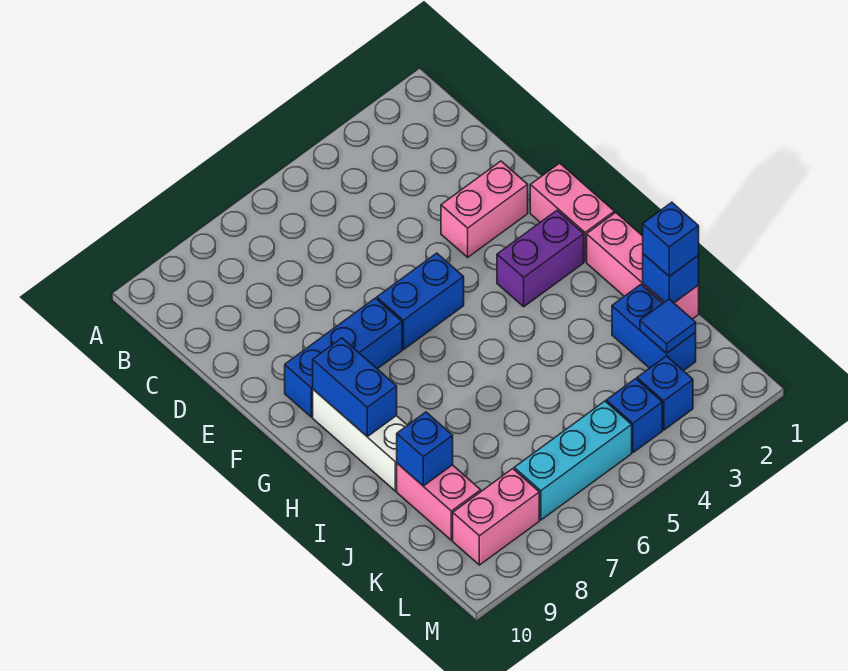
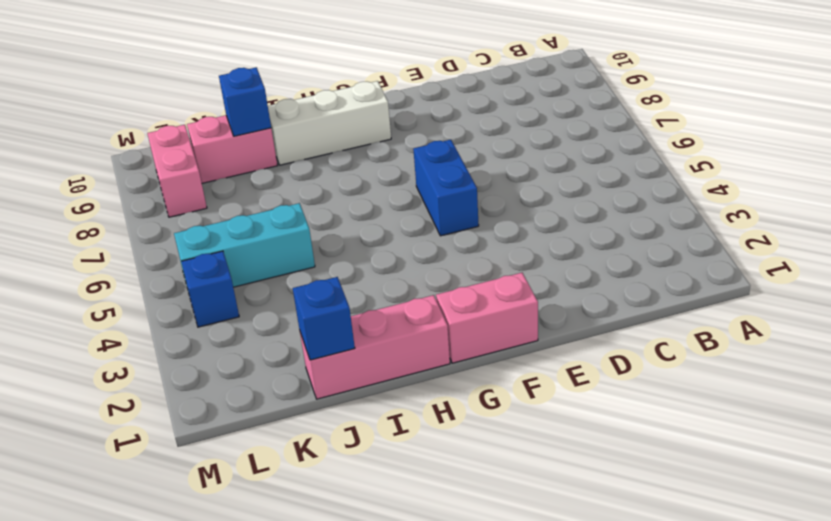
cyan 1x3 brick [174,203,315,287] -> cyan 1x3 brick turned to [514,401,632,520]
none -> pink 1x2 brick [441,161,528,257]
none -> blue 1x3 brick [285,298,402,417]
none -> purple 1x2 brick [497,211,584,307]

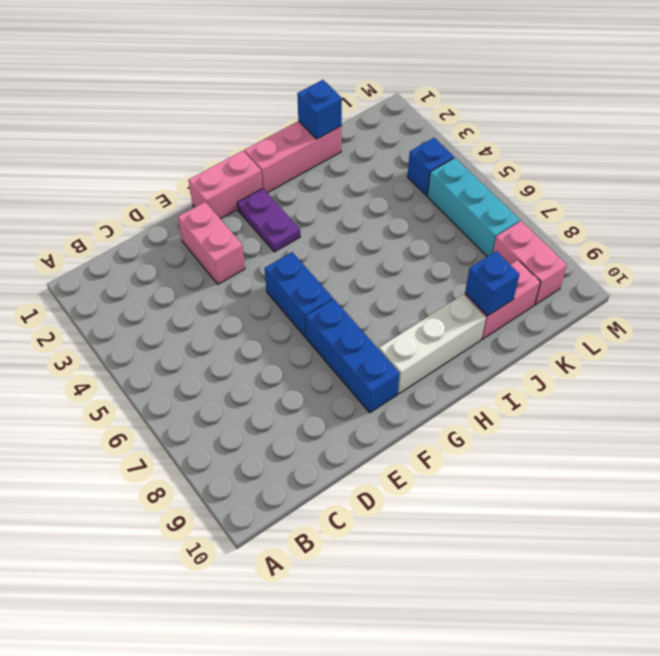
purple 1x2 plate [237,188,300,252] -> purple 1x2 brick [497,211,584,307]
none -> blue 1x2 brick [612,284,696,371]
none -> blue 1x1 brick [637,356,693,430]
none -> blue 1x2 brick [313,338,397,437]

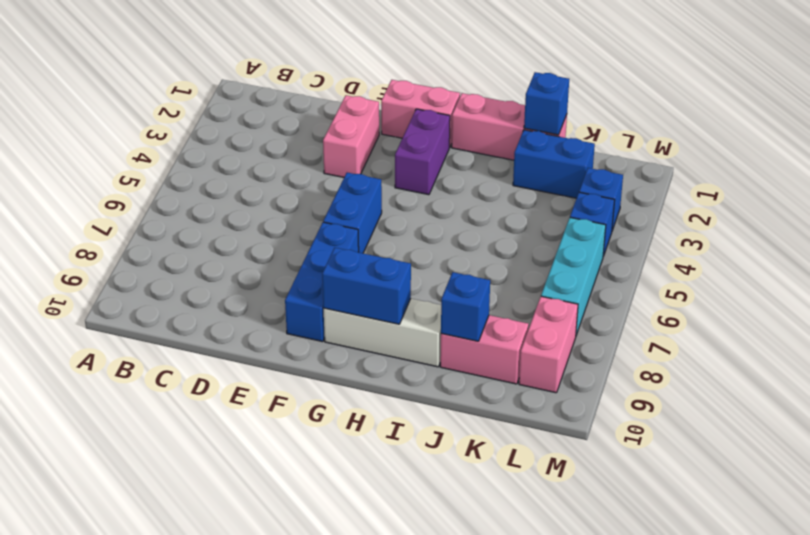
none -> blue 1x1 tile [640,299,696,353]
none -> blue 1x1 brick [643,202,699,276]

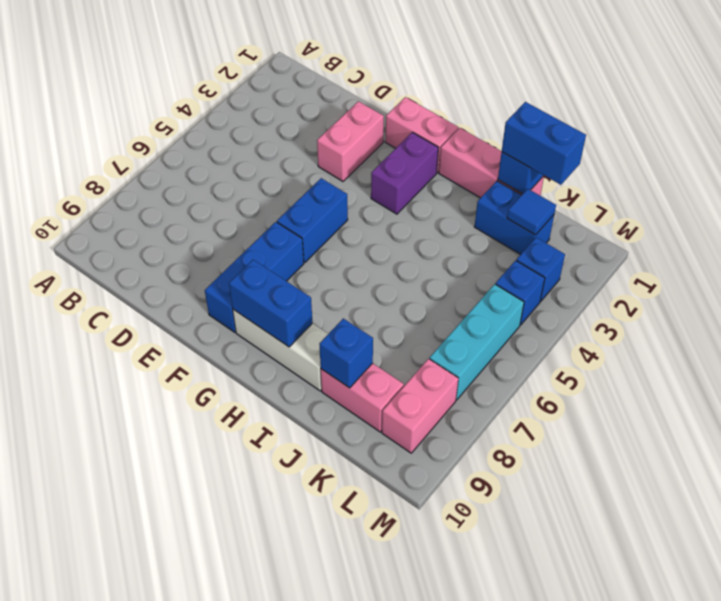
blue 1x2 brick [502,102,586,185] -> blue 1x1 brick [643,202,699,276]

